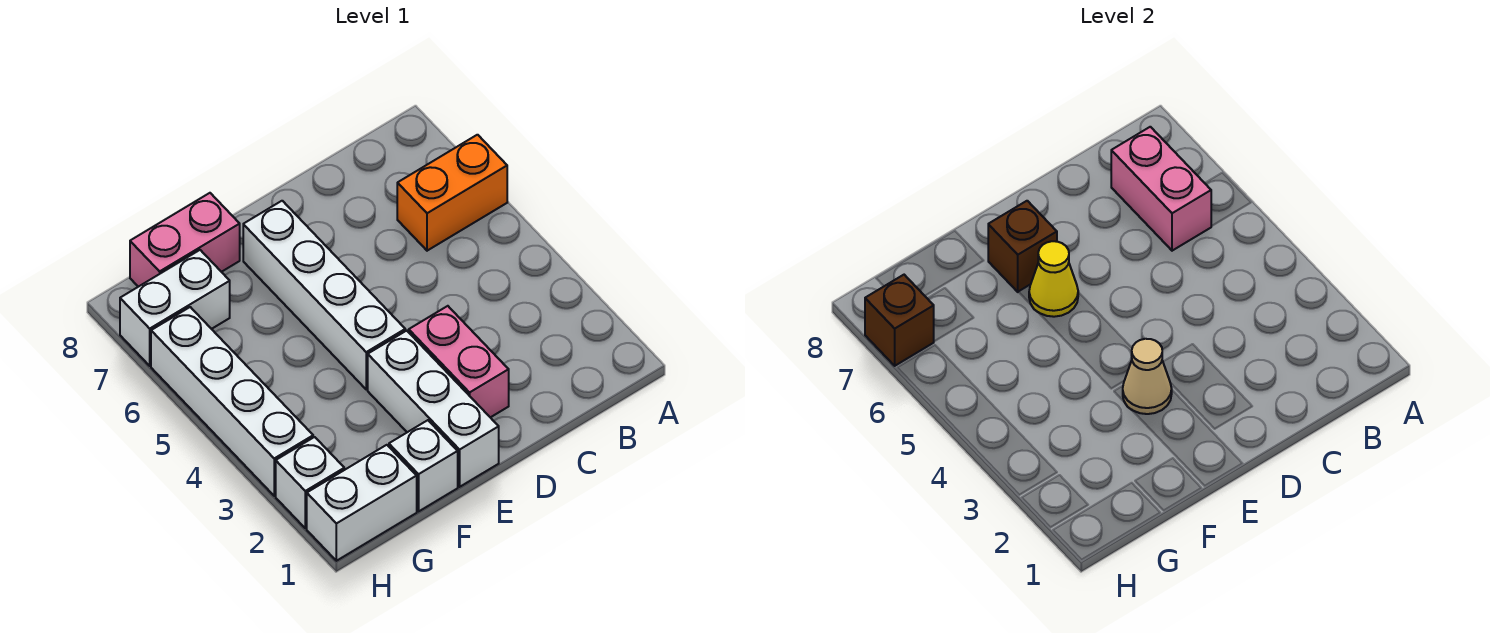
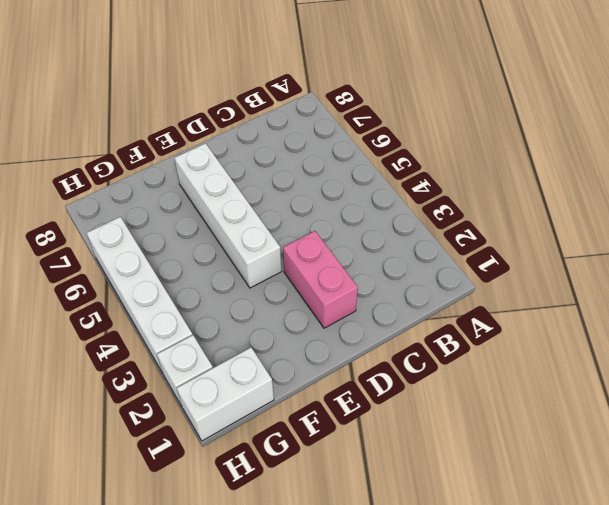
none -> orange 1x2 brick [397,135,507,251]
none -> white 1x3 brick [368,331,499,487]
none -> white 1x1 brick [389,420,458,511]

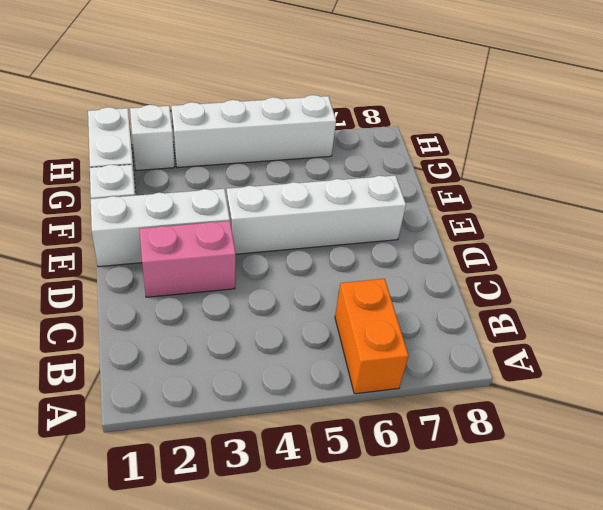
none -> pink 1x2 brick [130,193,240,287]
none -> white 1x2 brick [120,250,230,366]
none -> pink 1x2 brick [1111,127,1211,251]

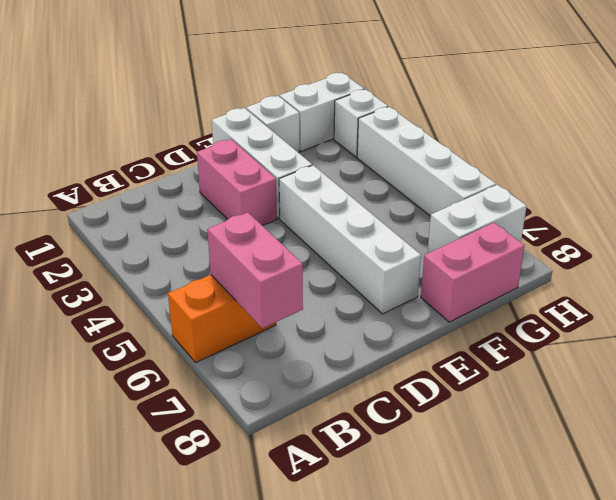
none -> tan 1x1 cone [1123,339,1172,414]
none -> yellow 1x1 cone [1029,241,1078,317]
none -> brown 1x1 brick [988,201,1057,292]

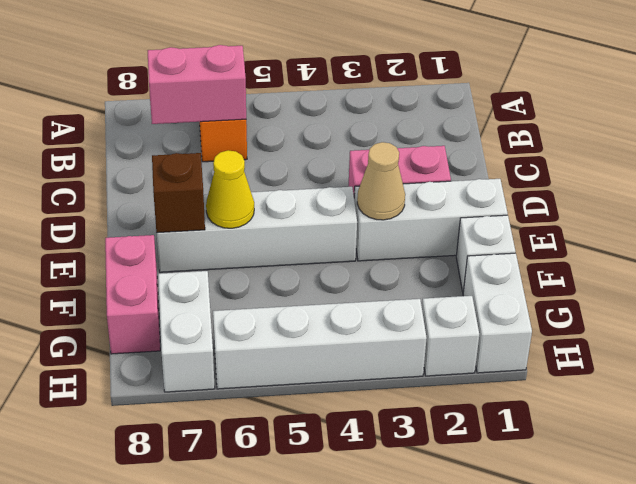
none -> brown 1x1 brick [865,275,934,366]

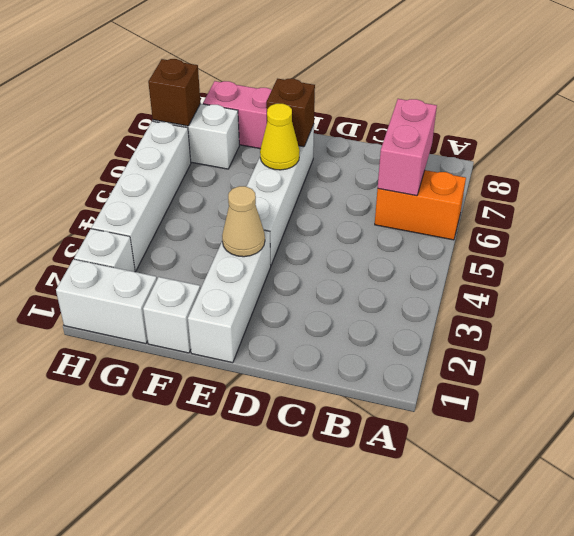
none -> pink 1x2 brick [409,306,509,417]

